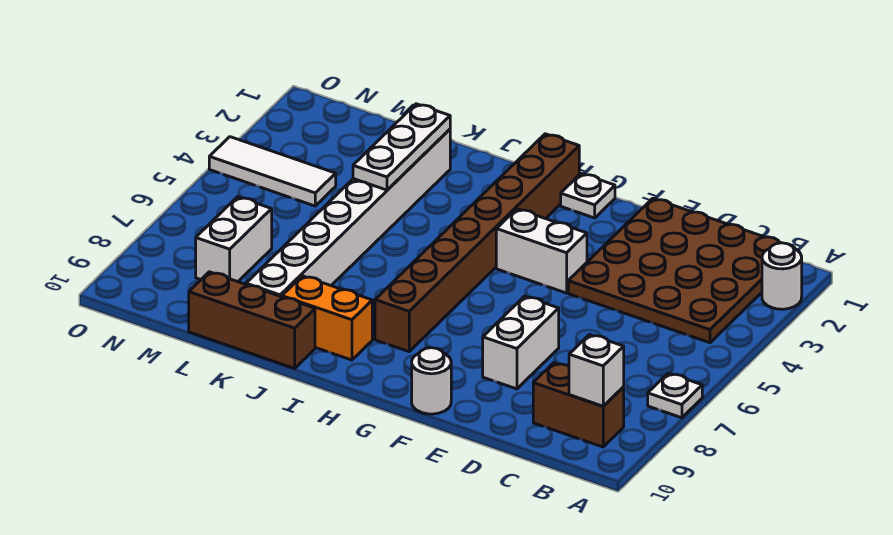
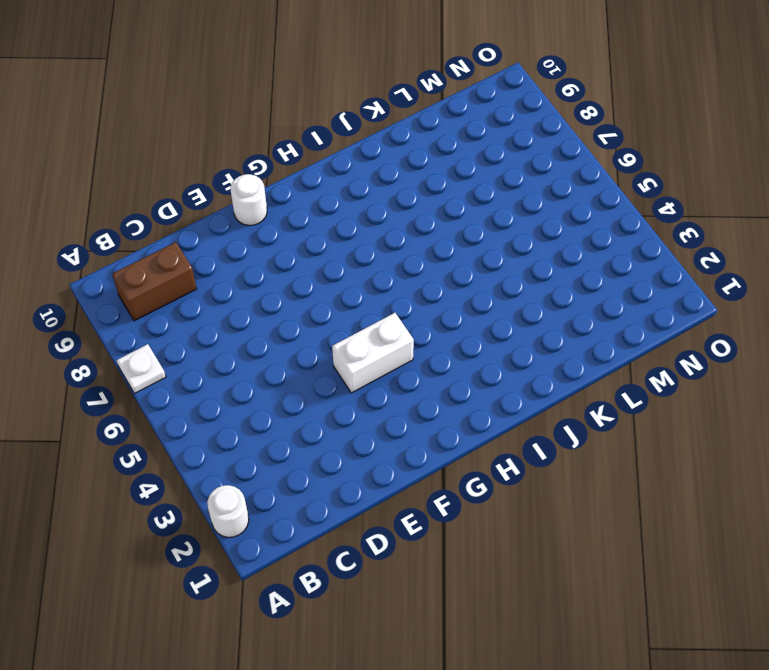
none -> brown 4x4 plate [568,198,795,343]
none -> white 1x2 brick [483,296,559,389]
none -> white 1x1 plate [561,174,615,218]

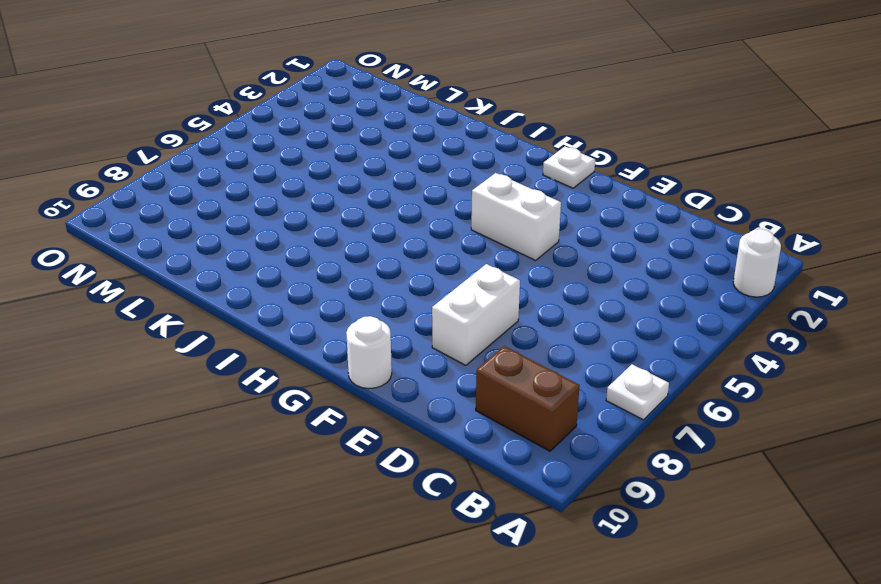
none -> brown 4x4 plate [568,198,795,343]
none -> brown 1x8 brick [375,134,579,352]
none -> orange 1x2 brick [282,276,372,360]

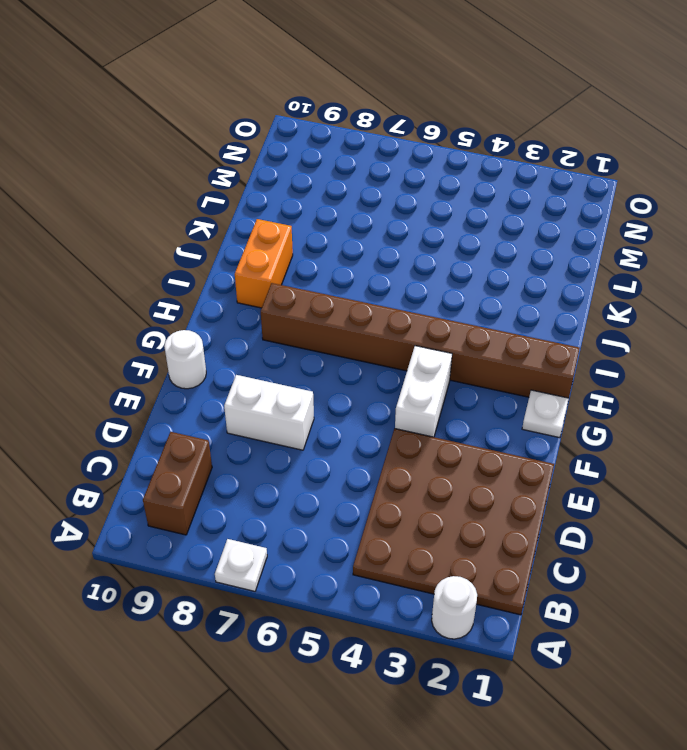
none -> brown 1x3 brick [189,272,315,368]
none -> white 1x8 brick [246,129,450,297]
none -> white 1x3 tile [209,137,336,206]

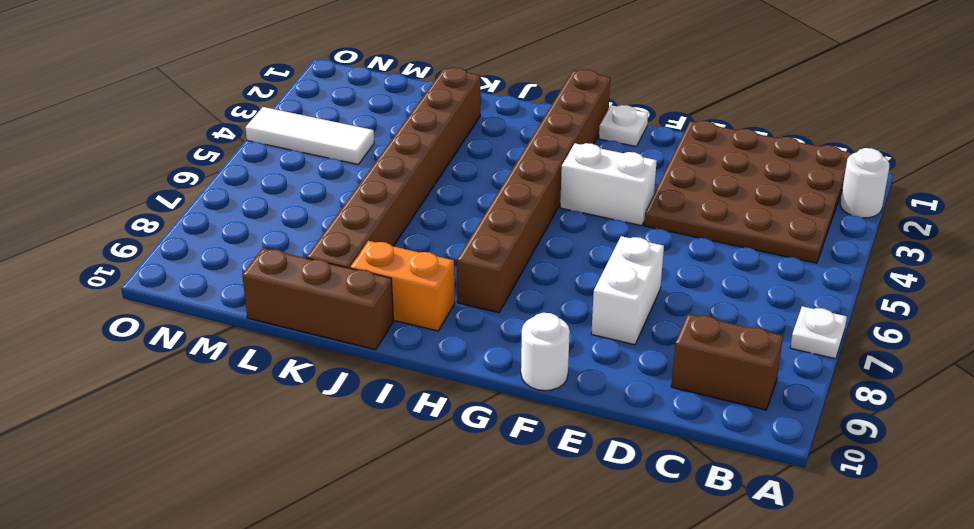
brown 1x8 brick [307,67,481,268] -> white 1x8 brick [246,129,450,297]
none -> white 1x2 brick [196,197,272,282]
none -> white 1x1 brick [569,334,624,406]
none -> white 1x3 plate [353,104,450,190]

